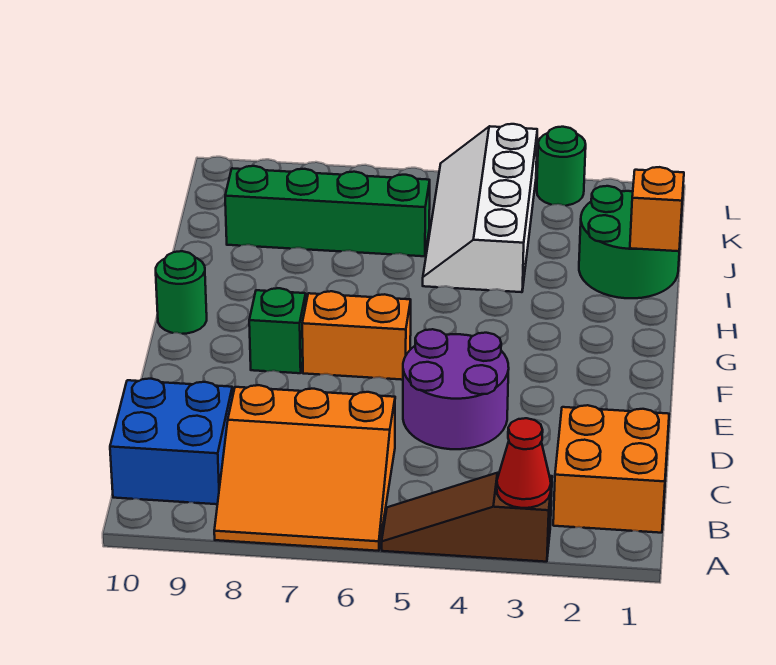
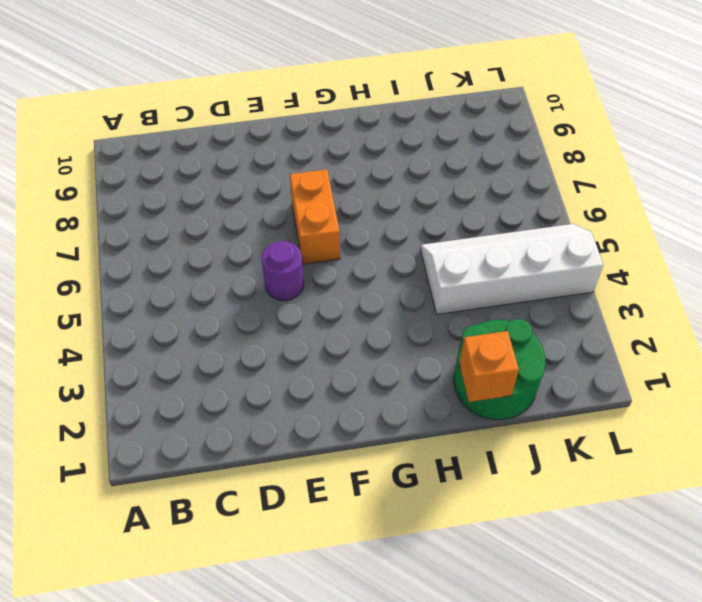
purple 1x1 round brick [262,241,304,301] -> purple 2x2 round brick [403,329,509,449]
none -> brown 1x3 slope [382,473,552,562]
none -> orange 3x3 slope [214,385,395,551]
none -> orange 2x2 brick [553,405,669,533]

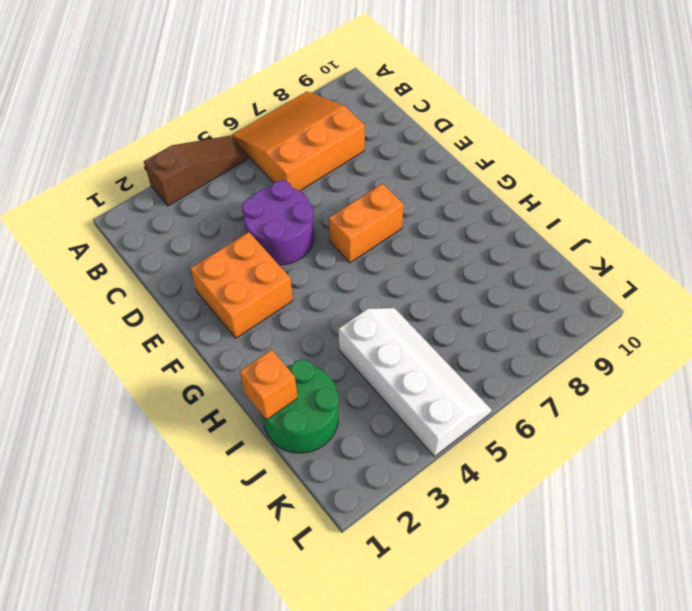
orange 2x2 brick [190,232,293,338] -> orange 2x2 brick moved to [553,405,669,533]
none -> blue 2x2 brick [110,379,233,504]
none -> green 1x1 brick [249,288,306,373]
none -> green 1x1 round brick [156,251,207,334]

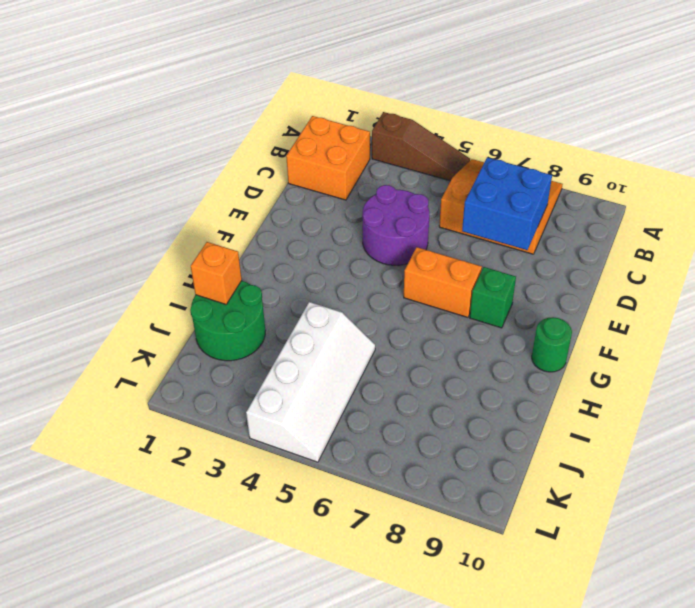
blue 2x2 brick [462,157,552,250] -> blue 2x2 brick moved to [110,379,233,504]
none -> green 1x4 brick [225,166,430,256]
none -> green 1x1 round brick [537,127,586,206]
none -> red 1x1 cone [497,418,551,508]

